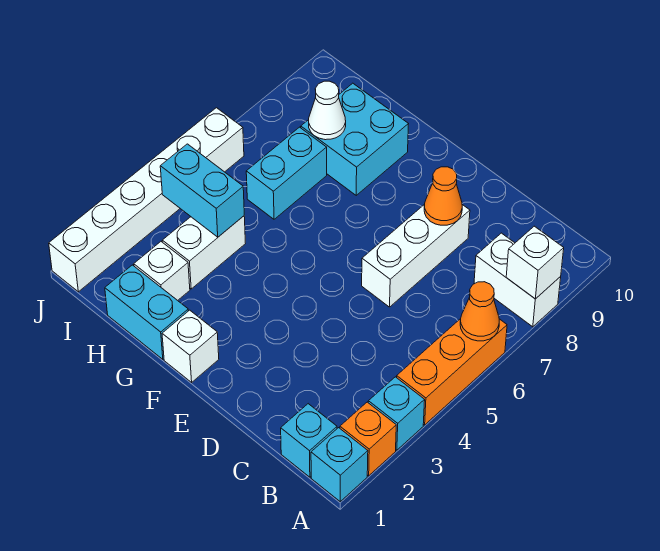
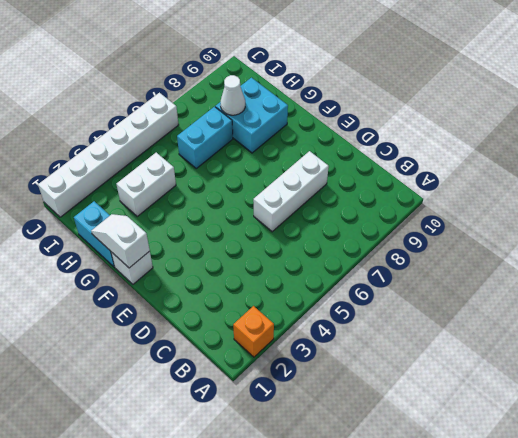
white 1x2 slope [91,214,150,268] -> none
none -> cyan 1x1 brick [311,428,368,501]
none -> cyan 1x1 brick [368,377,425,450]
none -> orange 1x3 brick [397,319,507,425]

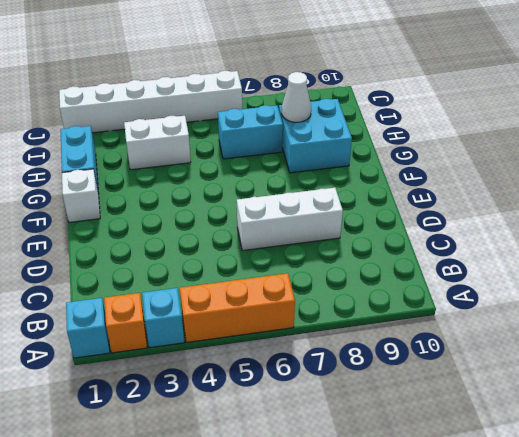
none -> white 1x2 brick [474,233,561,327]
none -> cyan 1x1 brick [281,404,337,477]
none -> white 1x1 brick [134,242,190,300]

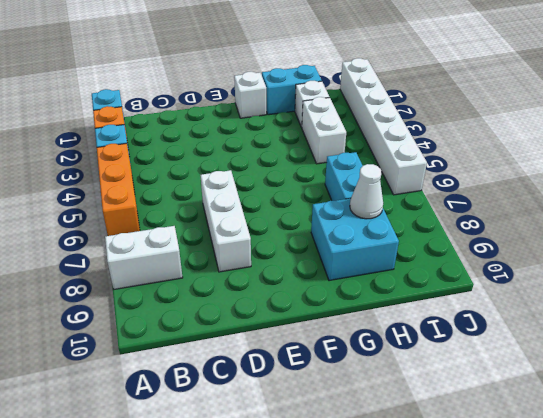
none -> cyan 1x1 brick [281,404,337,477]
none -> orange 1x1 cone [460,282,499,341]
none -> white 1x1 brick [506,226,564,299]

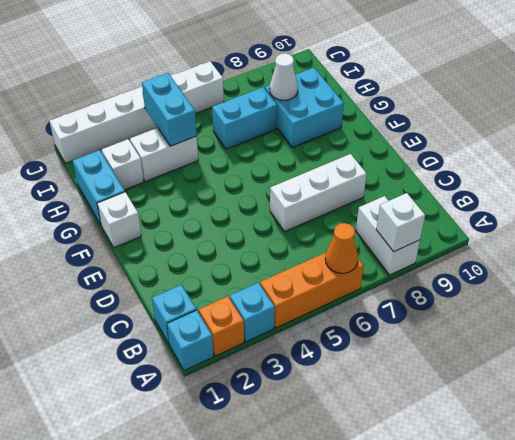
none -> orange 1x1 cone [424,167,462,225]

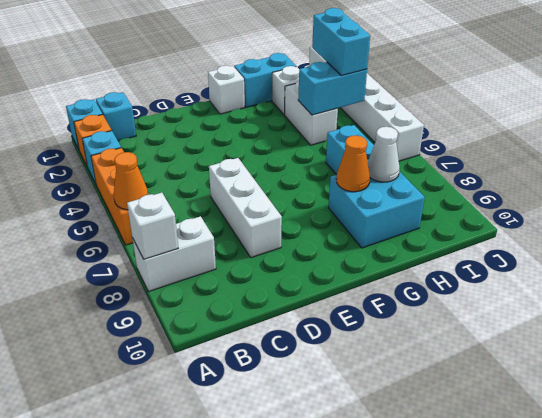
orange 1x1 cone [336,135,370,192] -> orange 1x1 cone moved to [424,167,462,225]
cyan 1x2 brick [312,8,370,76] -> none

